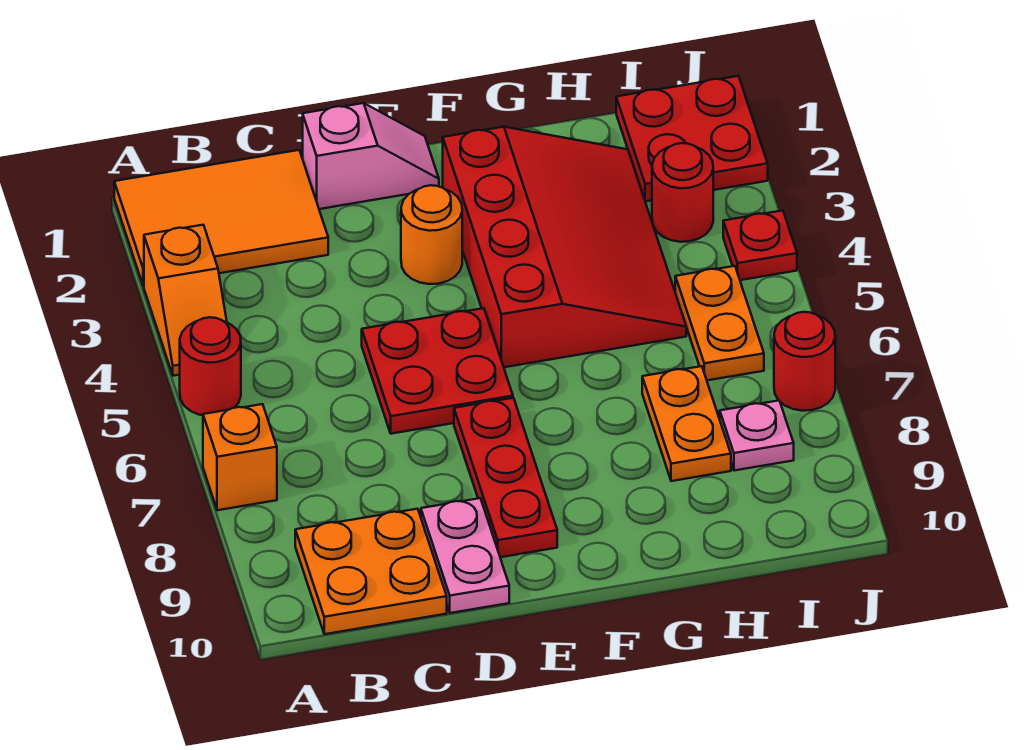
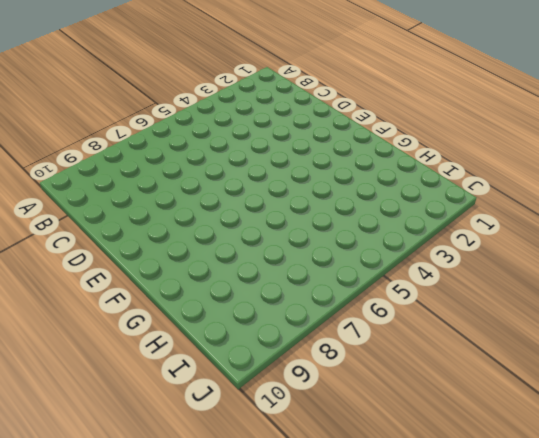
none -> orange 2x3 tile [114,150,328,286]
none -> orange 1x2 slope [144,225,227,376]
none -> red 1x1 round brick [180,317,241,415]

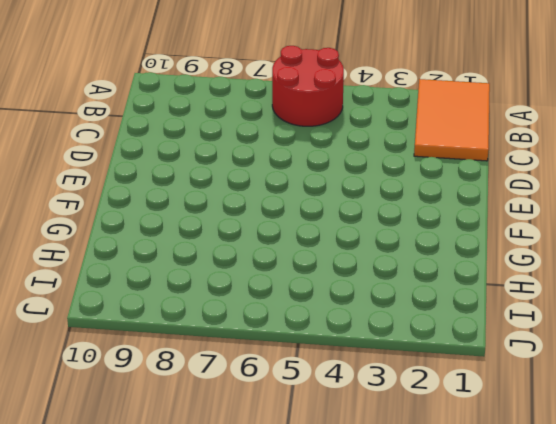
red 2x2 round brick [272,46,344,126] -> red 1x1 round brick [180,317,241,415]
none -> orange 1x2 slope [144,225,227,376]
none -> orange 1x1 brick [203,404,277,510]
none -> orange 2x2 plate [295,509,447,634]

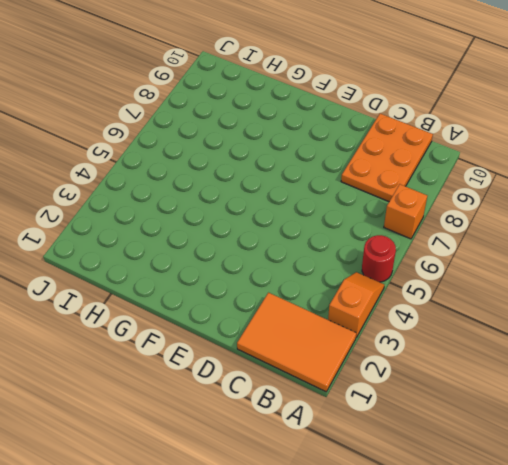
orange 2x3 plate [341,114,433,201] -> orange 2x2 plate [295,509,447,634]
none -> pink 1x2 slope [303,103,439,209]
none -> red 2x2 plate [362,308,513,434]
none -> pink 1x2 plate [421,498,509,613]

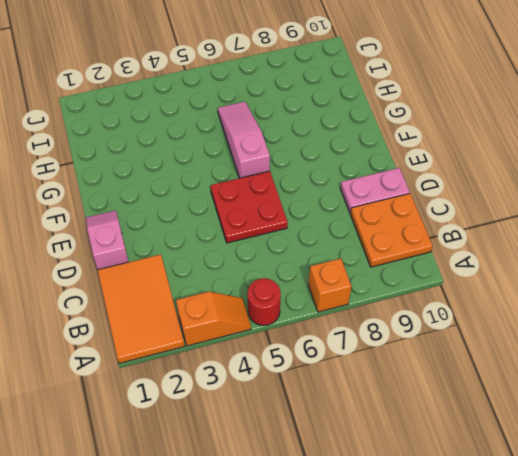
pink 1x3 slope [218,102,270,178] -> none
none -> orange 1x1 round brick [401,185,462,284]
none -> red 1x3 plate [454,398,557,557]
none -> red 3x4 slope [443,127,686,367]

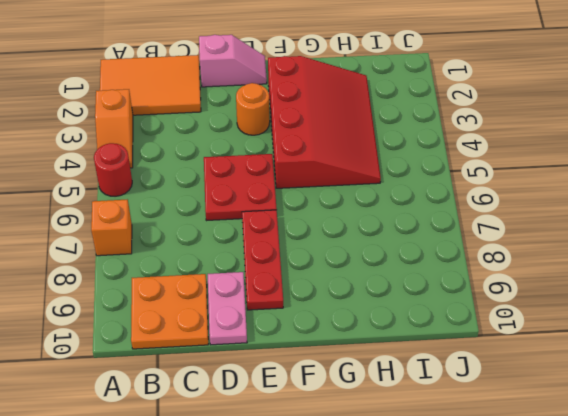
none -> orange 1x2 plate [642,366,731,481]
none -> red 2x2 plate [616,76,768,201]
none -> red 1x1 round brick [652,143,713,242]

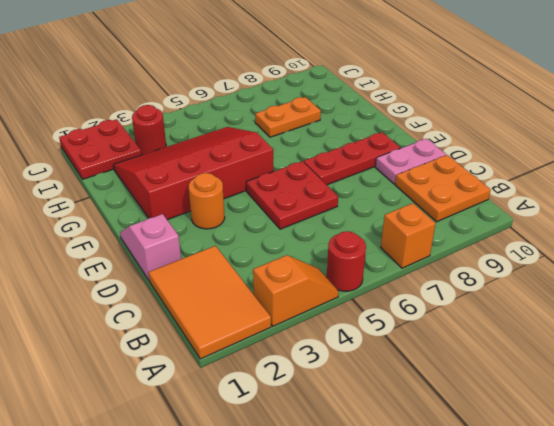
none -> orange 1x2 plate [675,266,764,380]
none -> pink 1x1 plate [720,400,794,471]
none -> red 1x1 plate [723,211,797,280]

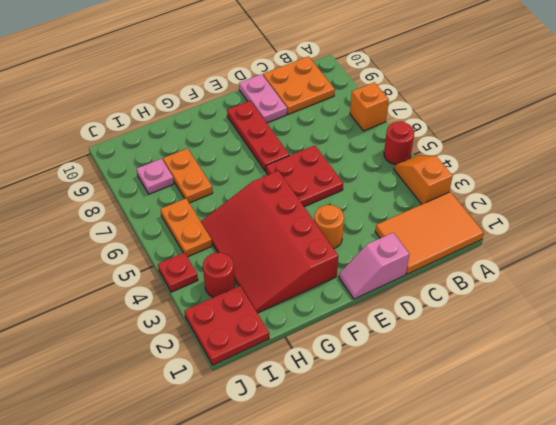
none -> red 1x1 round brick [774,312,835,411]

